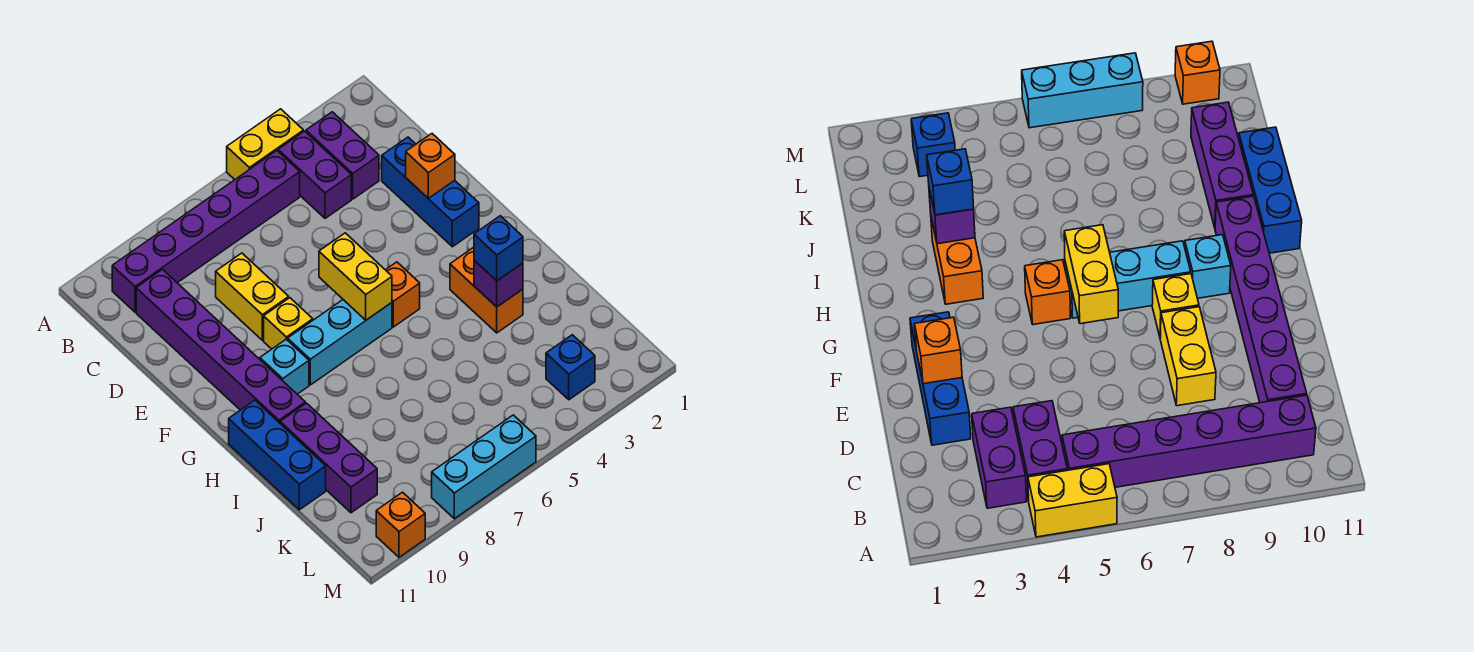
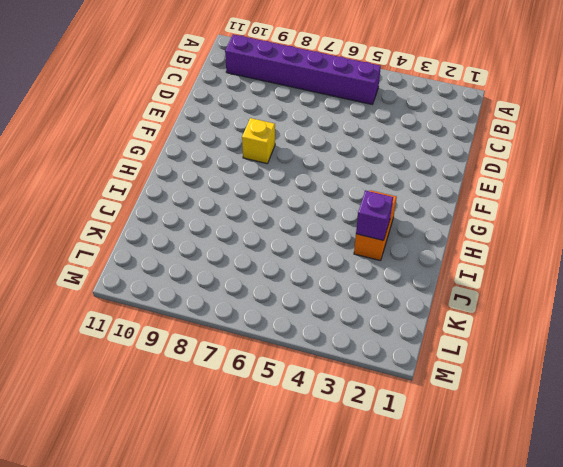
none -> yellow 1x2 brick [227,109,303,180]
none -> purple 1x2 brick [306,112,379,199]
none -> purple 1x2 brick [278,131,351,218]

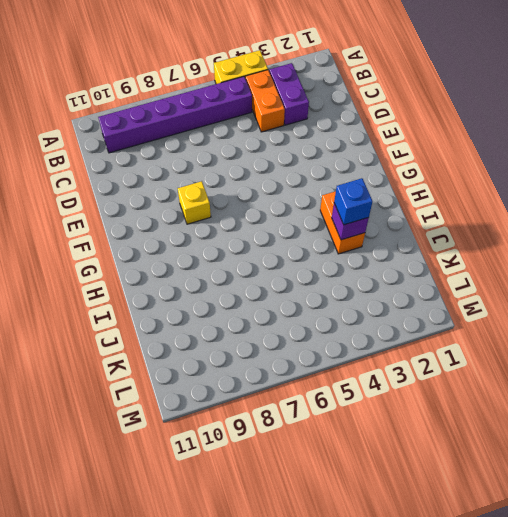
orange 1x2 brick [246,70,285,132] -> purple 1x2 brick [278,131,351,218]
none -> purple 1x6 brick [136,270,305,423]
none -> blue 1x3 brick [382,137,479,247]
none -> yellow 1x2 brick [216,253,289,340]

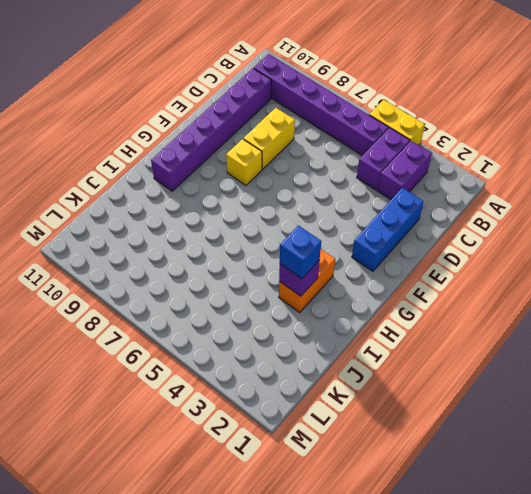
none -> orange 1x1 brick [386,262,420,327]
none -> cyan 1x3 brick [288,300,392,385]
none -> cyan 1x1 brick [260,339,309,394]

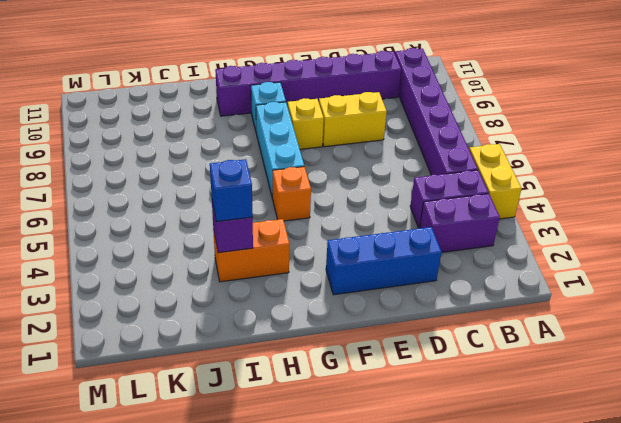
none -> blue 1x3 brick [229,400,326,510]
none -> purple 1x3 brick [280,403,377,513]
none -> blue 1x1 brick [546,335,595,400]

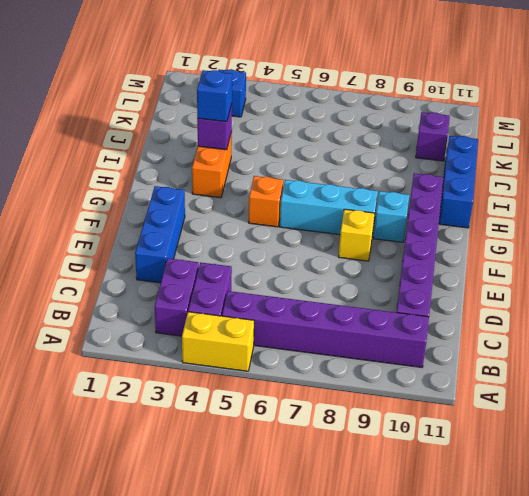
purple 1x1 brick [416,112,450,161] -> purple 1x3 brick [280,403,377,513]
none -> yellow 1x2 brick [216,253,289,340]
none -> cyan 1x3 brick [432,415,536,519]
none -> orange 1x1 brick [376,492,425,557]

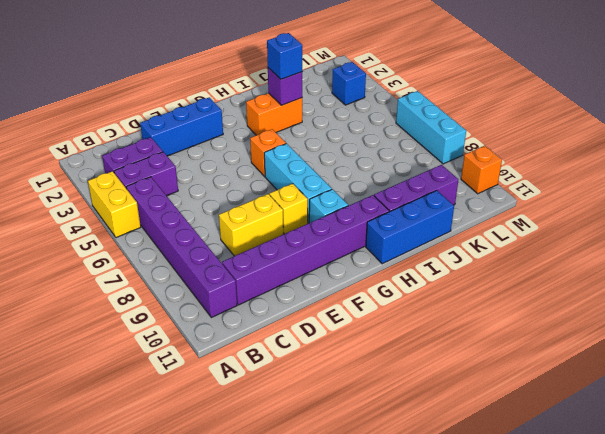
none -> orange 1x1 brick [406,134,455,198]
none -> yellow 1x2 brick [319,233,392,320]

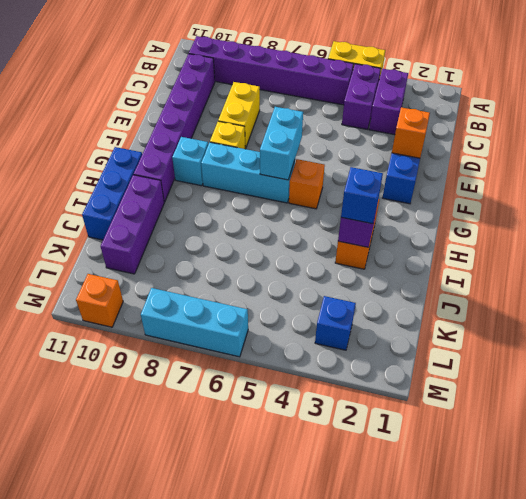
cyan 1x2 brick [260,107,303,180] -> yellow 1x2 brick [319,233,392,320]

